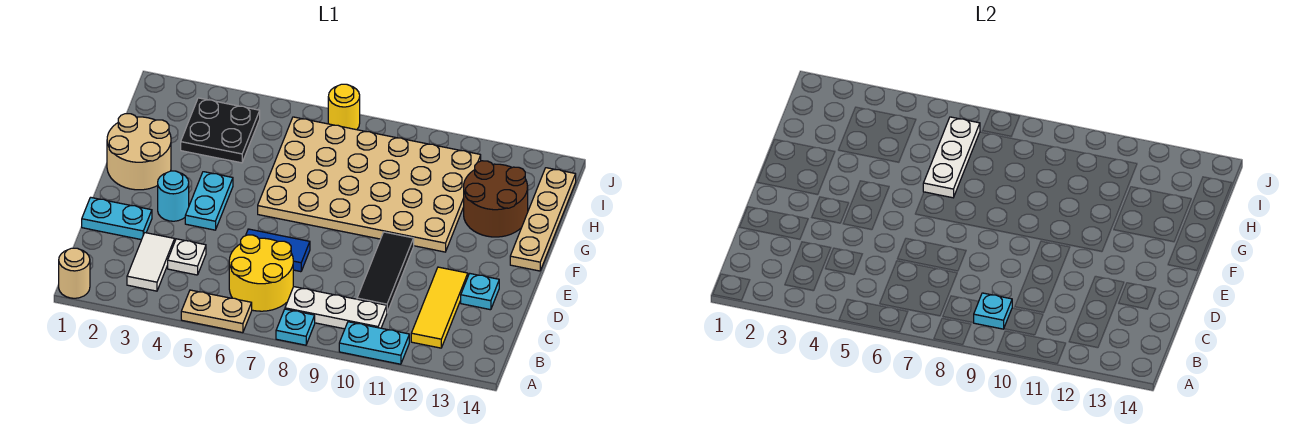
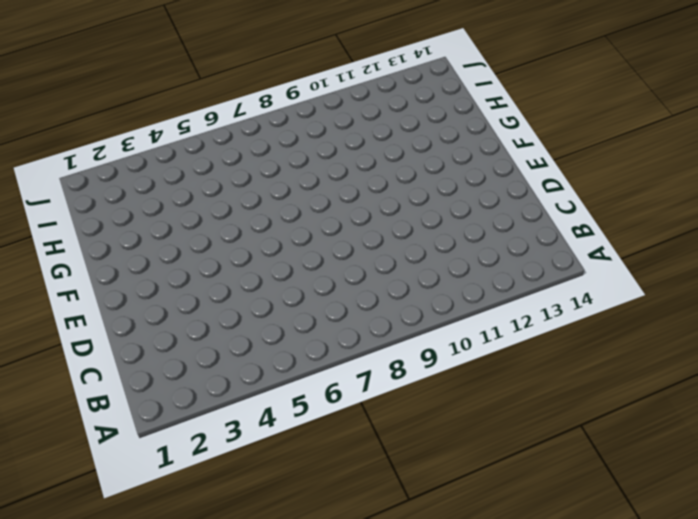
none -> tan 1x1 round brick [59,248,90,298]
none -> tan 1x2 plate [181,290,252,333]
none -> cyan 1x1 plate [276,309,315,345]

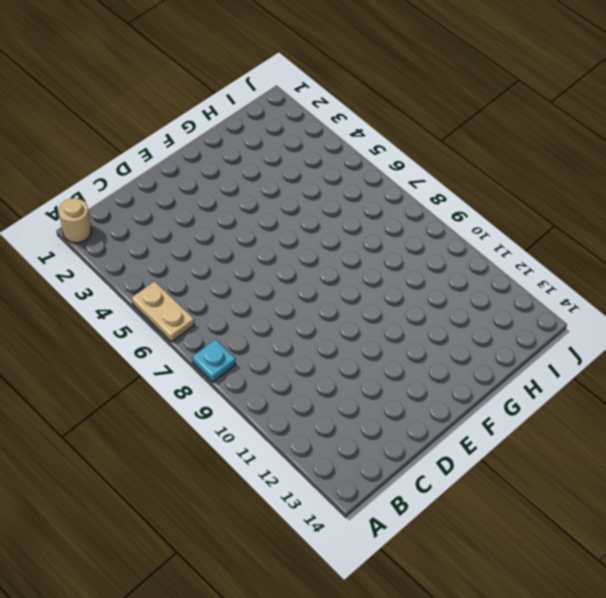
none -> cyan 1x2 plate [339,322,409,364]
none -> white 1x2 tile [127,233,175,291]
none -> yellow 2x2 round brick [229,235,293,311]

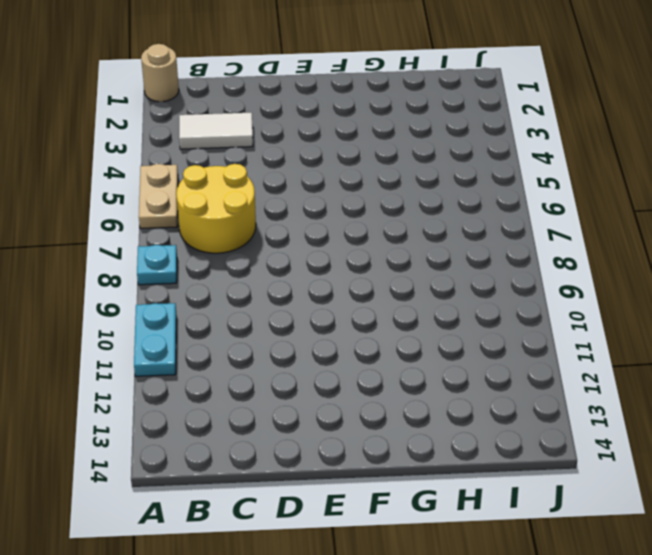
none -> white 1x3 plate [285,287,387,329]
none -> yellow 1x3 tile [411,267,468,348]
none -> white 1x1 plate [168,239,206,275]

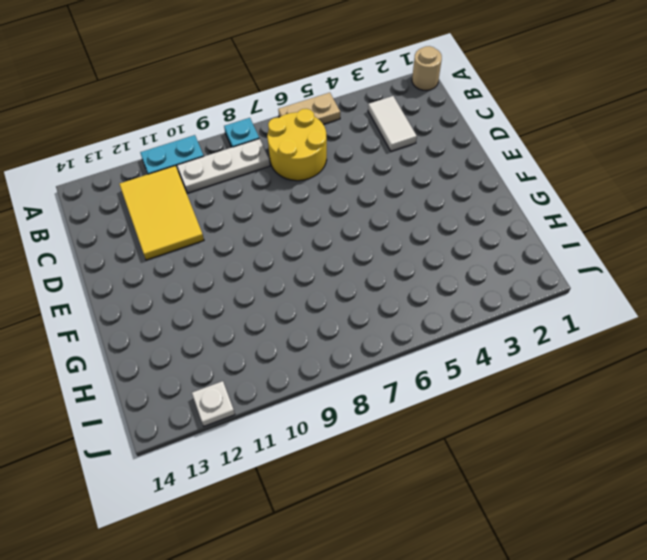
yellow 2x3 tile [120,166,204,260] -> yellow 1x3 tile [411,267,468,348]
white 1x1 plate [192,381,235,426] -> white 1x1 plate moved to [168,239,206,275]
none -> black 1x3 tile [357,232,414,312]
none -> cyan 1x2 plate [82,197,152,240]
none -> blue 1x2 tile [246,229,310,272]

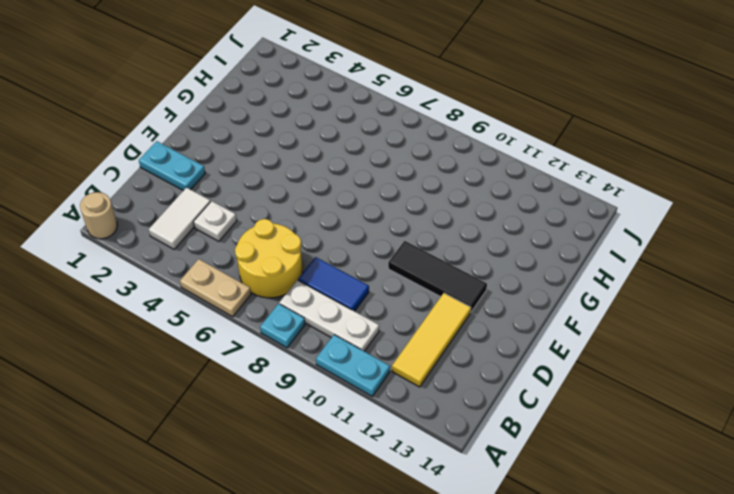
blue 1x2 tile [298,257,369,311] -> blue 1x2 tile moved to [246,229,310,272]
black 1x3 tile [388,241,487,313] -> black 1x3 tile turned to [357,232,414,312]
none -> cyan 1x1 plate [461,273,499,310]
none -> cyan 1x1 round brick [158,171,189,221]
none -> cyan 1x2 plate [185,172,233,230]

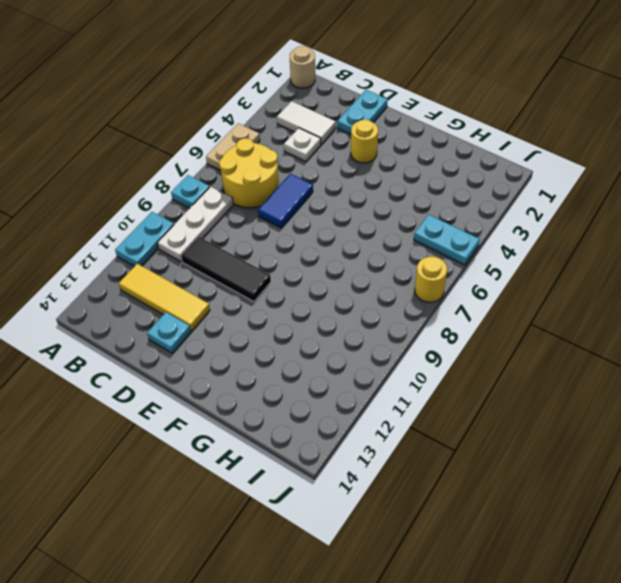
yellow 1x1 round brick [351,119,378,163] -> cyan 1x1 round brick [158,171,189,221]
cyan 1x2 plate [414,215,480,265] -> cyan 1x2 plate moved to [185,172,233,230]
none -> tan 2x2 round brick [107,114,171,190]
none -> tan 4x6 plate [258,117,481,252]
none -> tan 1x4 plate [510,168,576,271]

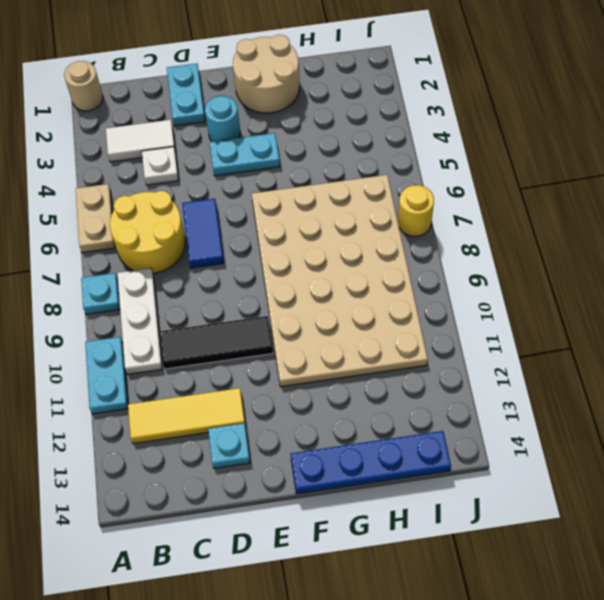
blue 1x4 plate [291,431,451,494] -> tan 1x4 plate [510,168,576,271]
none -> brown 2x2 round brick [464,161,528,237]
none -> black 2x2 plate [181,98,260,163]
none -> cyan 1x1 plate [974,293,1012,329]

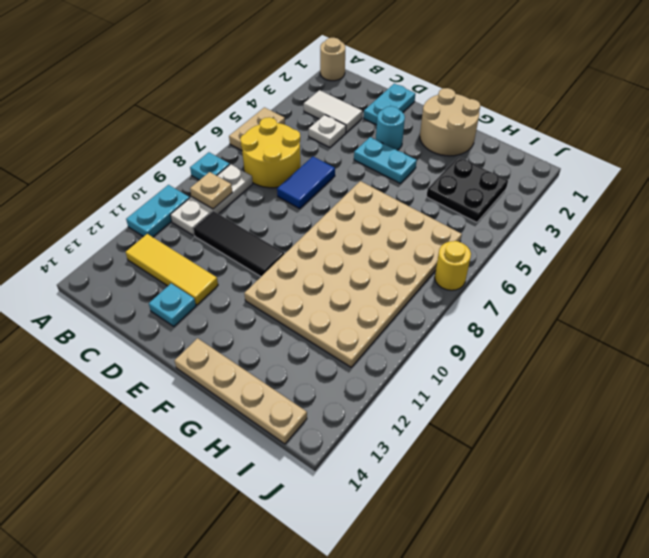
tan 1x1 plate [190,172,232,209] -> cyan 1x1 plate [974,293,1012,329]
none -> brown 2x2 round brick [464,161,528,237]
none -> white 1x3 plate [923,117,980,198]

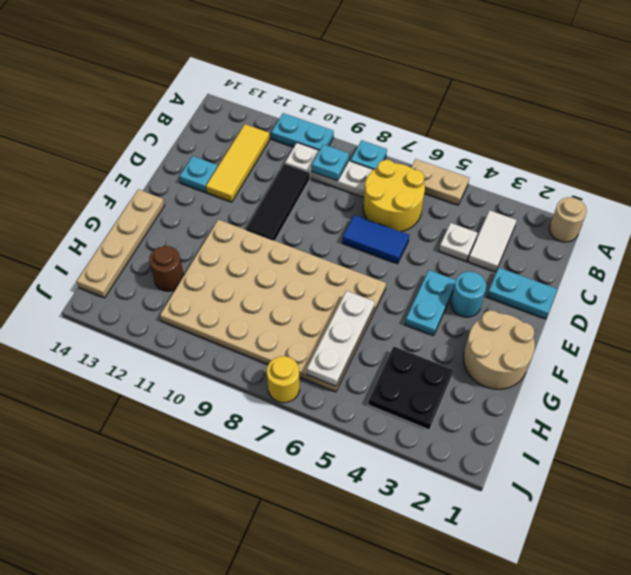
brown 1x1 round brick [149,246,184,291] -> brown 2x2 round brick [464,161,528,237]

